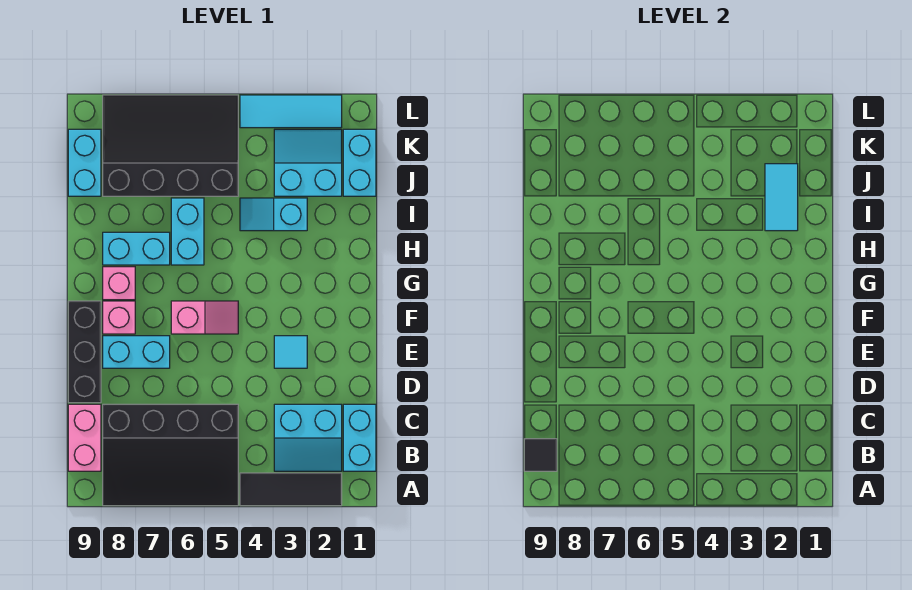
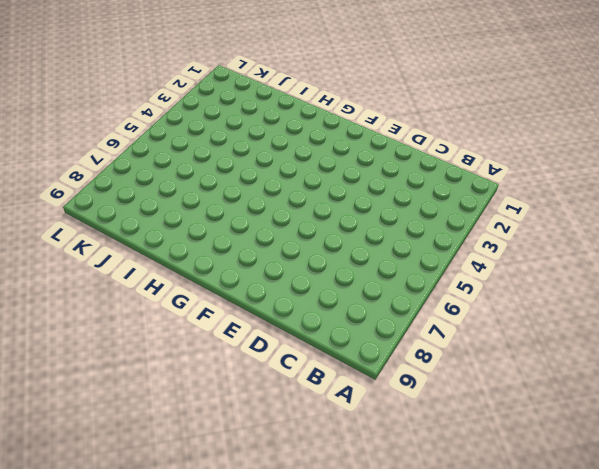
none -> black 1x3 tile [240,473,342,506]
none -> black 3x4 slope [103,404,238,506]
none -> cyan 1x2 brick [343,404,376,471]

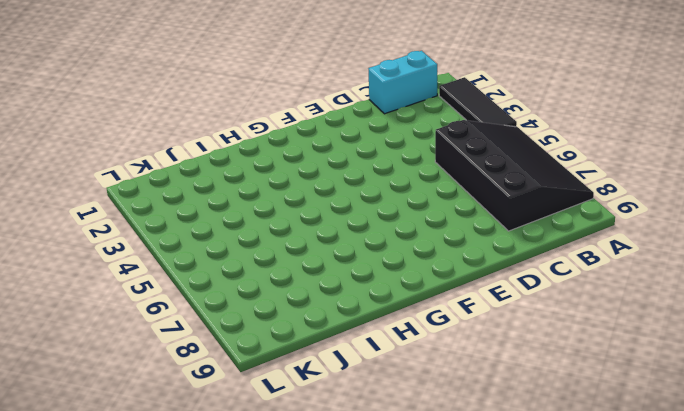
none -> cyan 2x2 slope [274,404,342,471]
none -> pink 1x2 brick [68,404,101,471]
none -> black 1x3 brick [68,301,101,403]

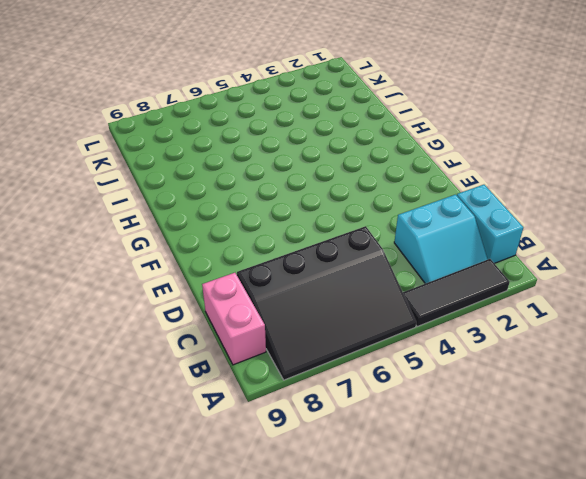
none -> black 1x3 brick [68,301,101,403]
none -> cyan 1x1 tile [274,336,307,368]
none -> cyan 1x2 brick [103,336,170,368]

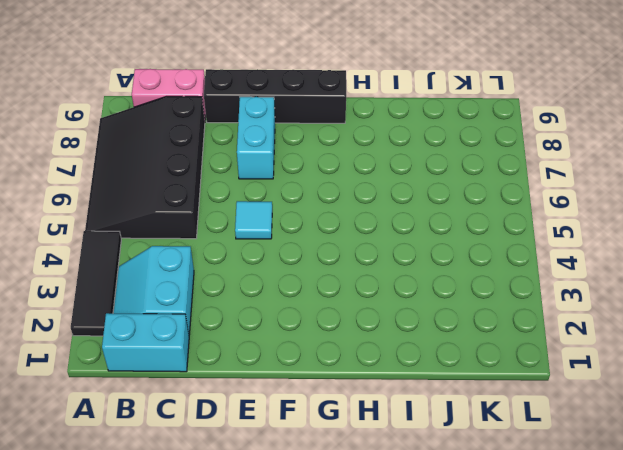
black 1x4 brick [204,69,346,123] -> black 1x3 brick [68,301,101,403]
cyan 1x1 tile [235,201,272,239] -> cyan 1x1 tile moved to [274,336,307,368]
none -> pink 1x2 slope [171,301,238,334]
none -> pink 1x1 brick [103,301,135,334]
none -> pink 1x1 brick [103,267,135,300]

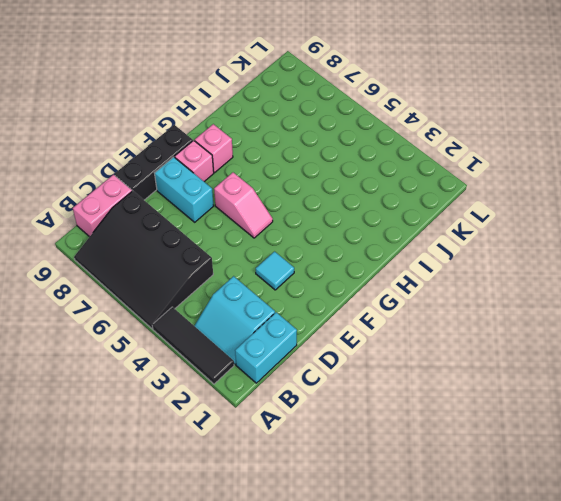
none -> cyan 1x2 brick [171,198,204,265]
none -> cyan 1x2 brick [103,232,170,265]
none -> cyan 1x2 slope [240,198,307,231]

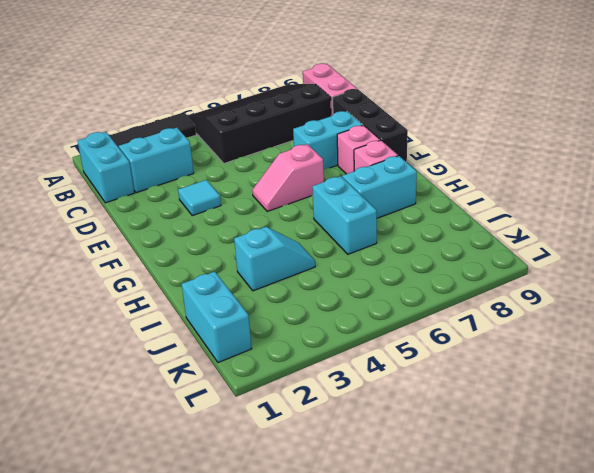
none -> cyan 2x2 slope [274,129,342,196]
none -> black 3x4 slope [103,95,238,196]
none -> cyan 1x2 brick [68,129,101,196]

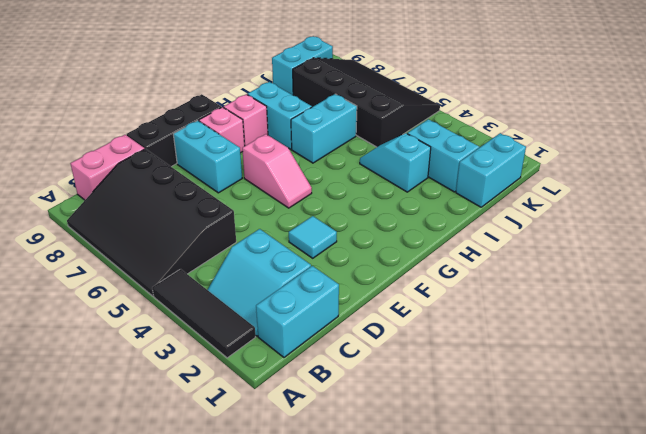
none -> cyan 1x3 tile [240,95,342,128]
none -> black 1x1 tile [524,439,557,471]
none -> cyan 1x2 tile [765,164,798,231]

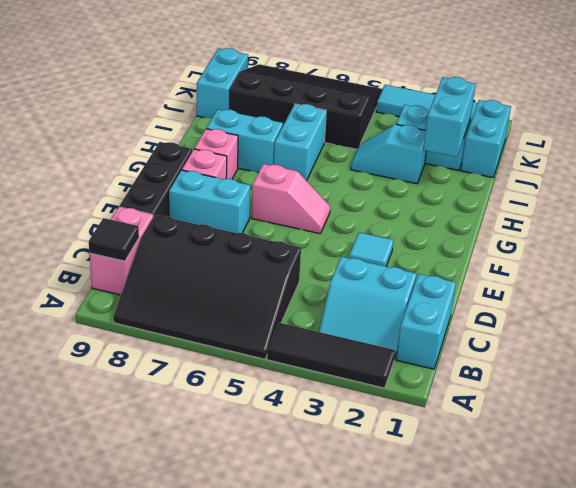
cyan 1x2 brick [423,77,476,157] -> cyan 1x2 tile [765,164,798,231]

